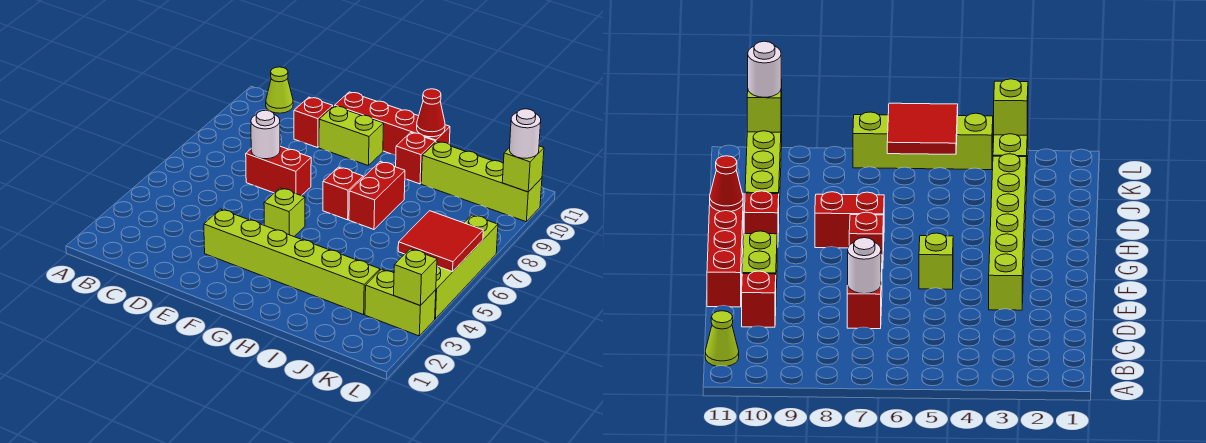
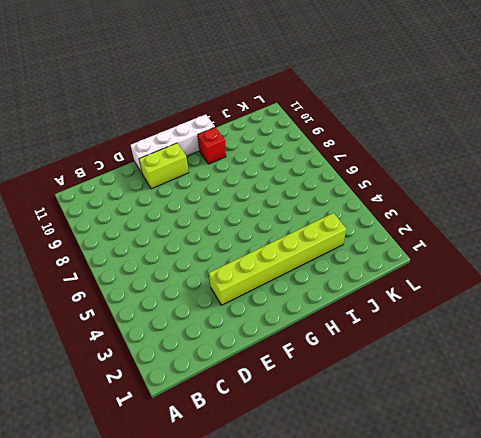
white 1x4 brick [131,114,215,173] -> red 1x4 brick [335,92,450,155]
none -> lime 1x1 cone [266,67,293,113]
none -> red 1x2 brick [246,146,311,196]
none -> red 1x1 brick [294,97,333,148]

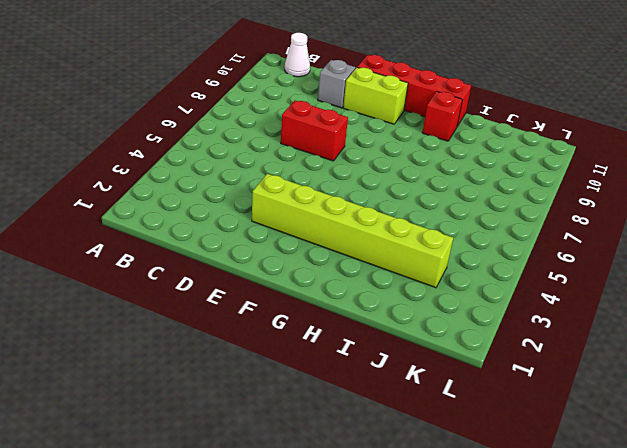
white 1x1 cone [285,33,310,77] -> lime 1x1 cone [266,67,293,113]
grey 1x1 brick [318,60,356,108] -> red 1x1 brick [294,97,333,148]
none -> lime 1x1 brick [264,188,305,236]
none -> red 1x1 brick [323,167,363,220]
none -> red 1x2 brick [349,162,405,229]

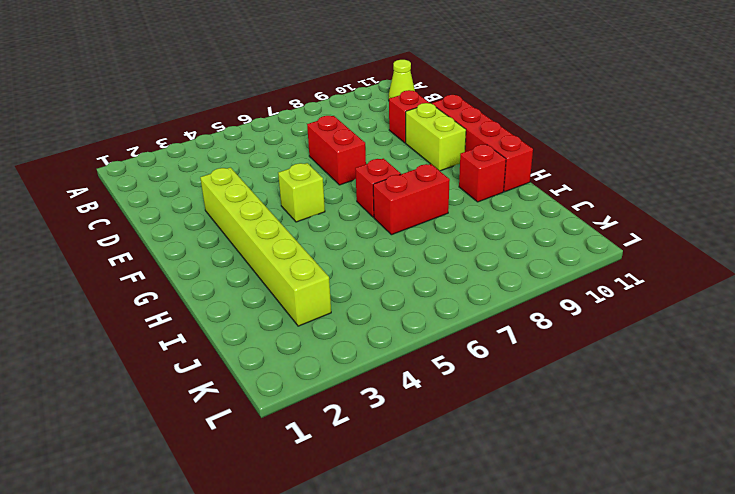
none -> lime 1x4 brick [421,141,542,222]
none -> lime 1x2 brick [365,269,436,336]
none -> lime 1x4 brick [435,215,498,319]

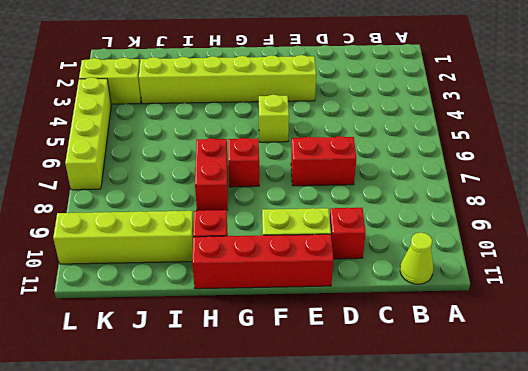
none -> white 1x1 round brick [251,110,280,159]
none -> red 1x1 cone [417,89,445,137]
none -> red 2x2 tile [398,211,483,272]

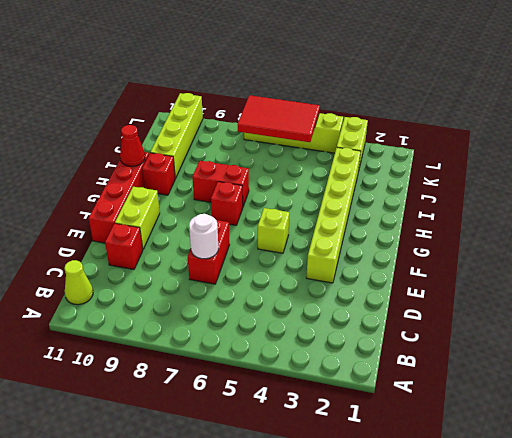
red 2x3 tile [237,95,320,142] -> red 2x2 tile [398,211,483,272]
none -> lime 1x1 brick [394,249,437,306]
none -> lime 1x1 brick [502,146,544,192]
none -> white 1x1 round brick [509,109,541,158]

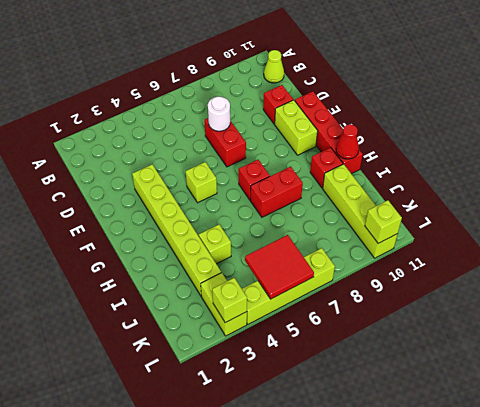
lime 1x1 brick [199,225,231,264] -> none
none -> white 1x1 round brick [509,109,541,158]

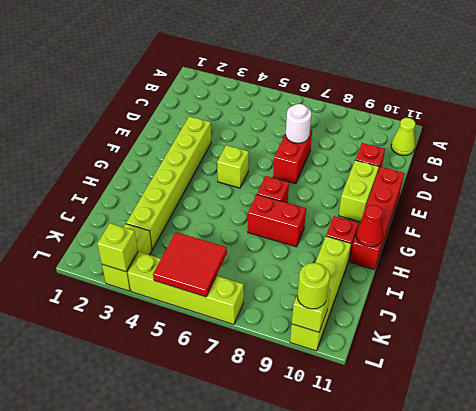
lime 1x1 round brick [297,263,330,309] -> white 1x1 round brick [509,109,541,158]

